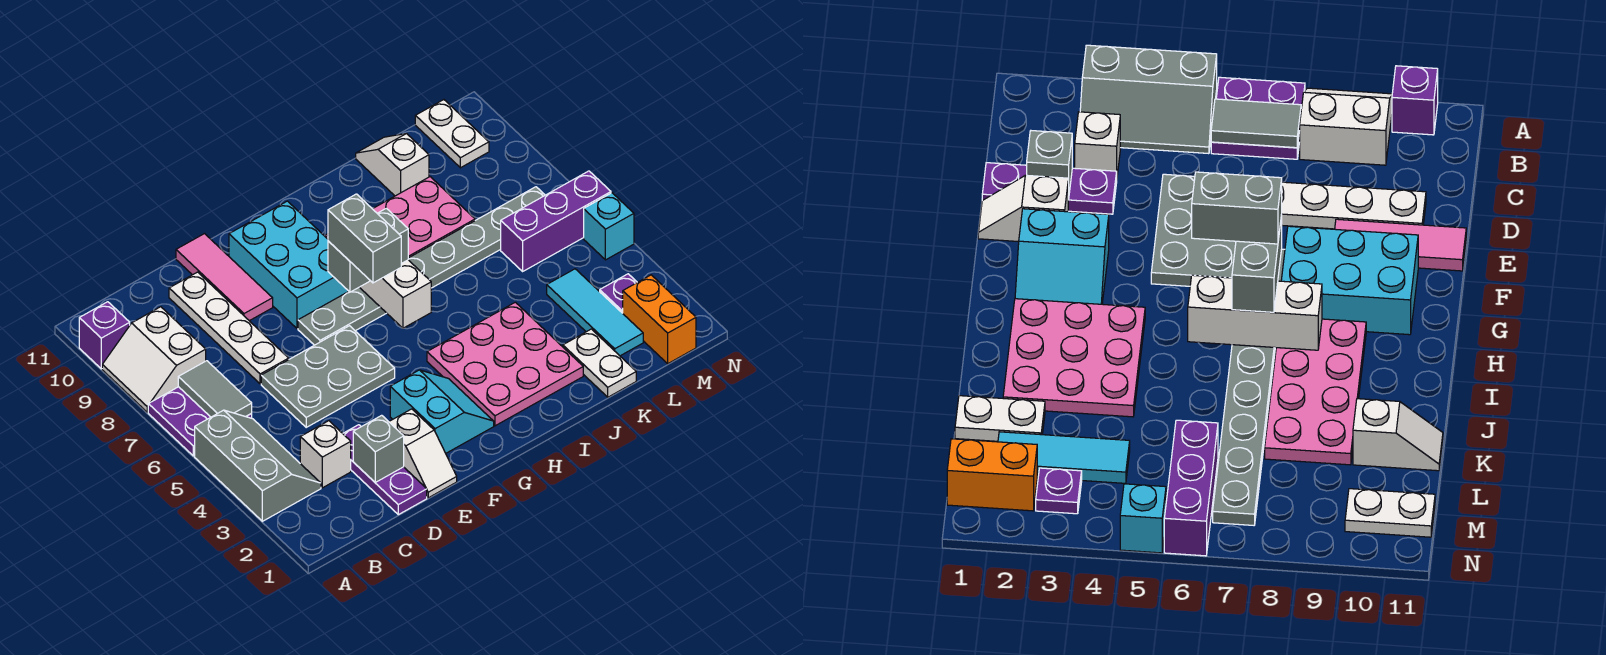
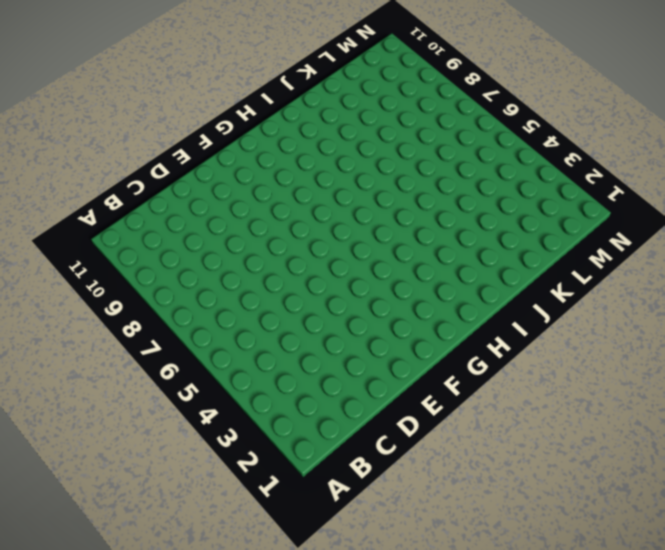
none -> grey 2x3 slope [195,410,321,521]
none -> purple 2x2 plate [148,387,252,456]
none -> white 2x2 slope [102,307,206,412]

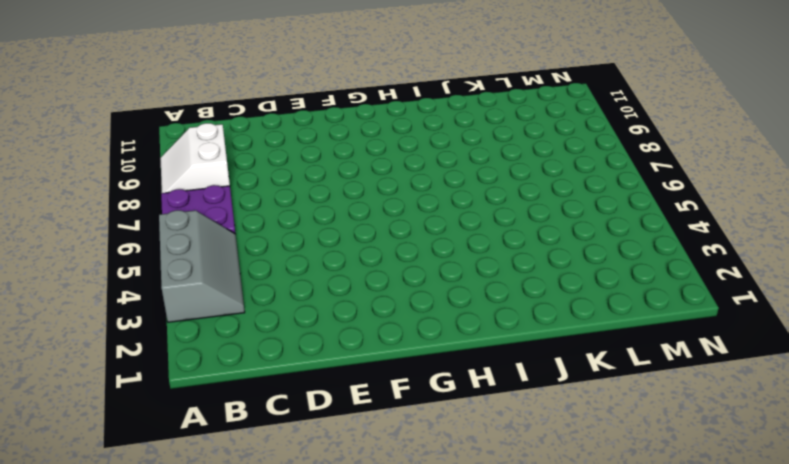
none -> purple 1x1 brick [79,302,130,369]
none -> white 1x1 brick [300,421,351,488]
none -> purple 1x3 plate [343,425,427,515]

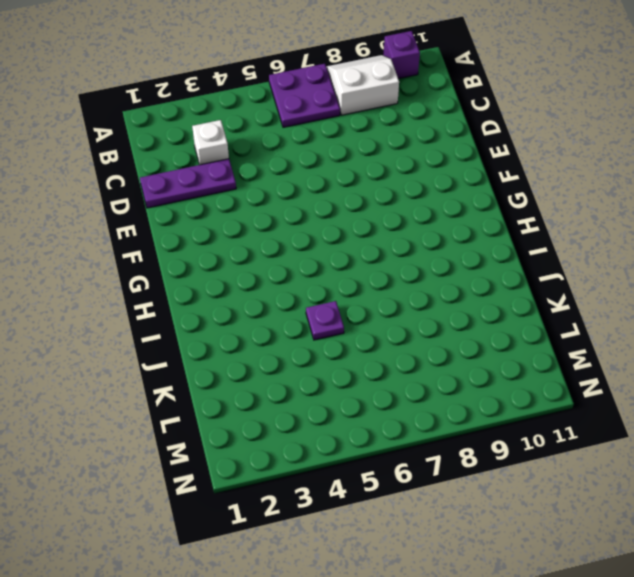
purple 1x1 plate [306,301,344,340] -> purple 1x1 plate moved to [600,274,637,313]
none -> grey 2x3 slope [195,410,321,521]
none -> grey 2x3 plate [261,326,395,427]
none -> white 1x4 plate [169,272,289,384]

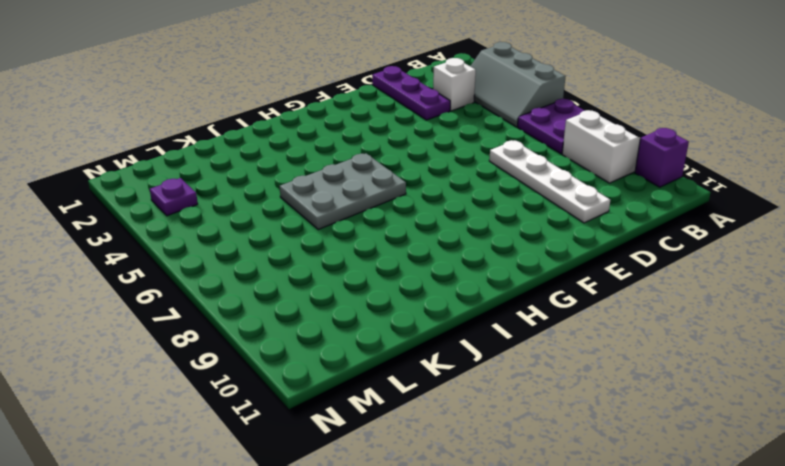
grey 2x3 plate [280,154,406,230] -> grey 2x3 plate moved to [261,326,395,427]
none -> white 1x2 slope [389,409,457,498]
none -> pink 1x3 tile [176,234,273,321]
none -> cyan 2x2 slope [390,370,494,453]

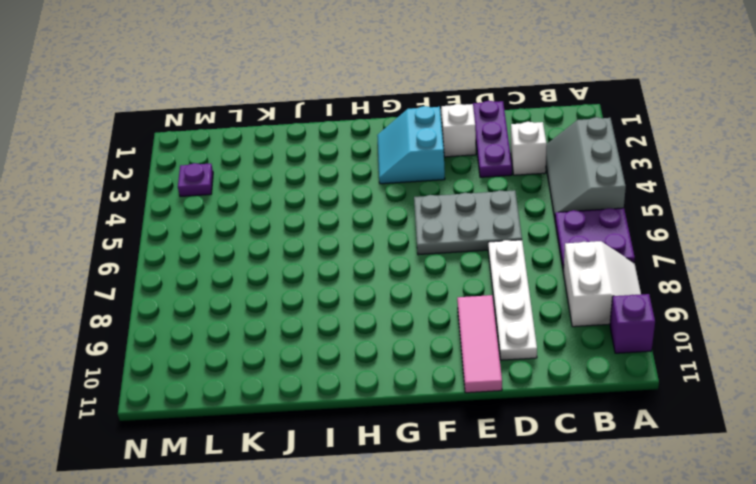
none -> grey 1x8 plate [298,187,545,345]
none -> cyan 2x3 brick [229,201,349,329]
none -> pink 3x3 plate [427,302,583,426]

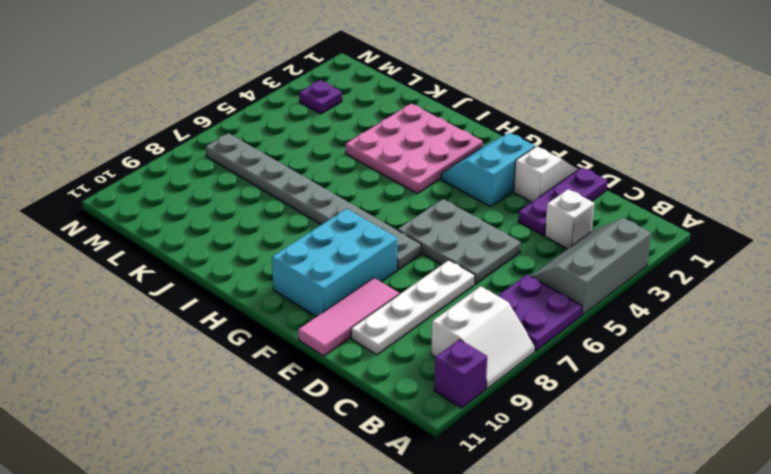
none -> pink 2x4 plate [325,177,475,258]
none -> white 1x2 plate [563,329,636,397]
none -> white 1x2 slope [356,134,429,196]

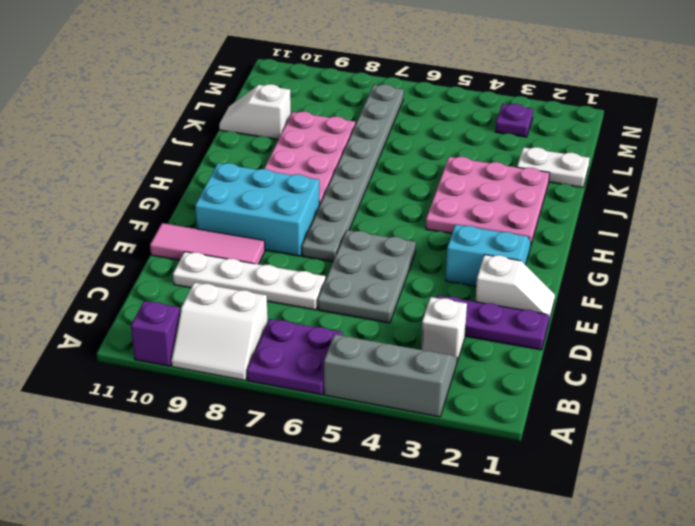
none -> cyan 1x3 tile [547,269,643,356]
none -> purple 1x3 brick [501,171,611,271]
none -> orange 1x2 brick [623,275,696,364]

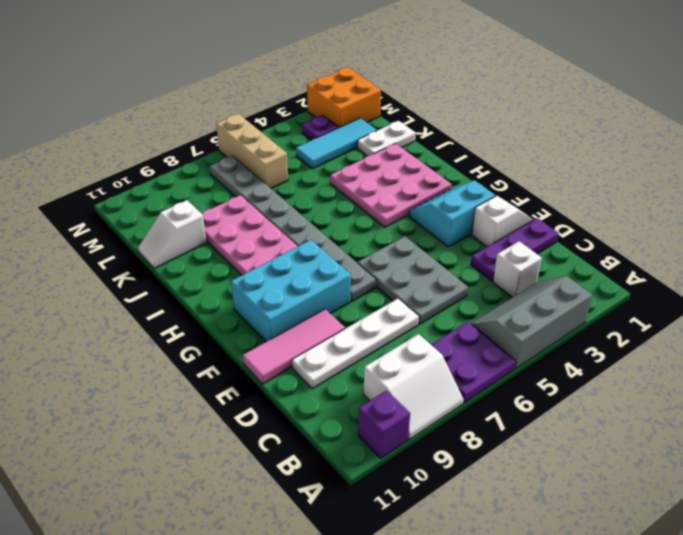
tan 1x3 brick [216,114,288,188] -> purple 1x3 brick [501,171,611,271]
orange 2x2 brick [307,67,381,128] -> orange 1x2 brick [623,275,696,364]
none -> white 1x2 plate [415,100,489,168]
none -> cyan 1x1 brick [584,193,634,260]
none -> grey 1x2 tile [178,361,252,417]

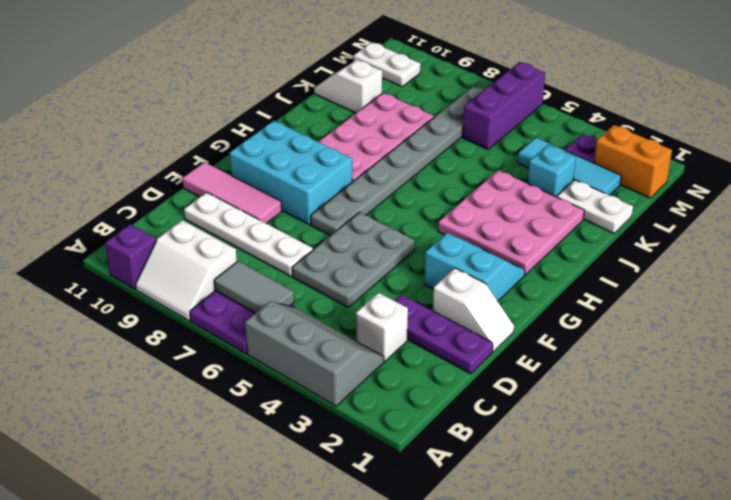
cyan 1x1 brick [528,145,576,197] -> cyan 1x1 brick moved to [584,193,634,260]
none -> grey 1x1 brick [353,415,404,482]
none -> white 1x3 brick [360,260,431,328]
none -> grey 1x2 brick [328,208,408,292]

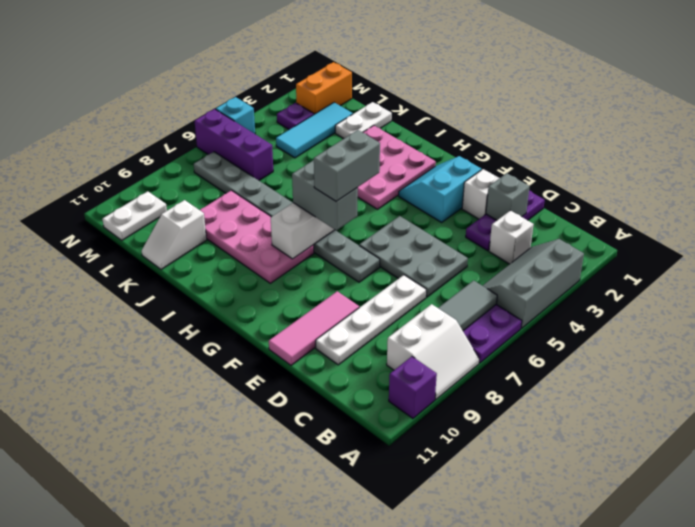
none -> cyan 2x3 brick [229,201,349,329]

